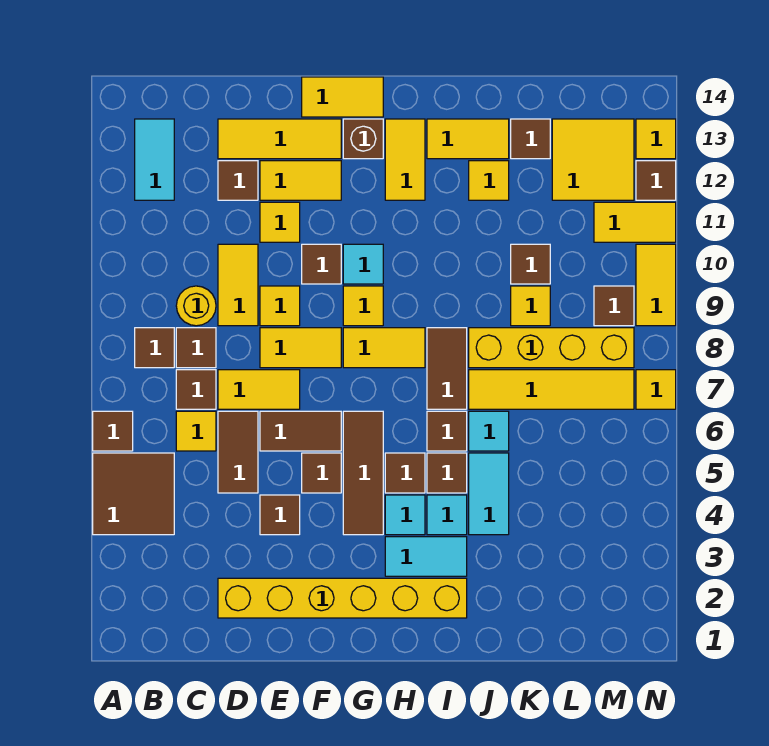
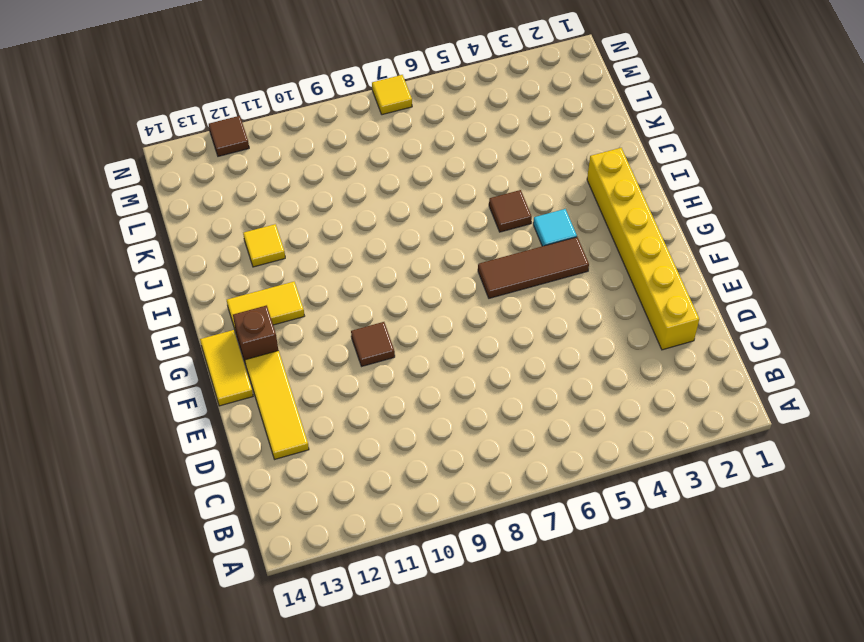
none -> brown 2x2 tile [93,453,174,535]
none -> brown 1x1 tile [93,411,133,451]
none -> brown 1x1 tile [135,328,174,368]
none -> cyan 1x2 tile [135,119,174,200]

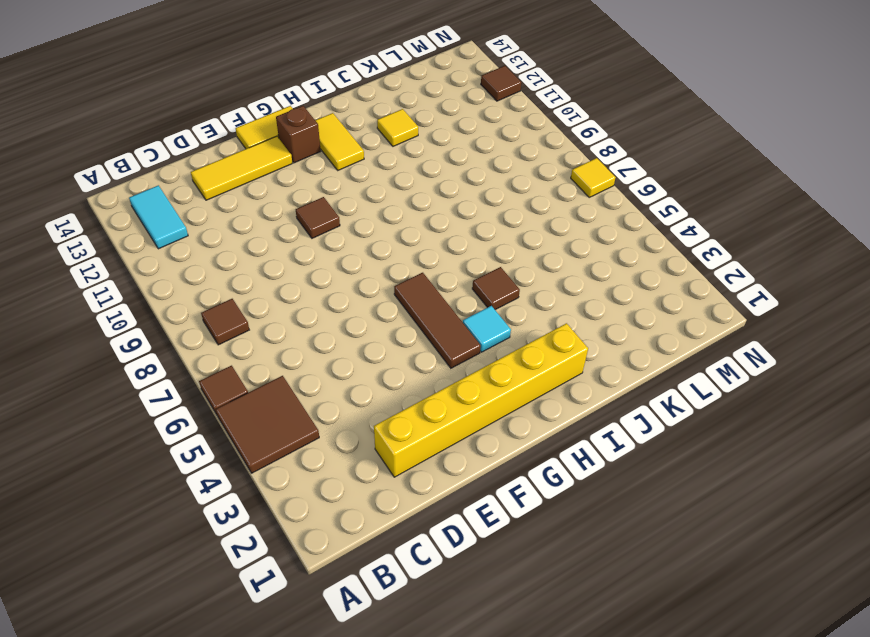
none -> yellow 1x1 tile [176,411,216,451]
none -> brown 1x1 tile [176,370,216,409]
none -> brown 1x1 tile [176,328,216,368]
none -> yellow 1x1 round brick [176,286,216,326]

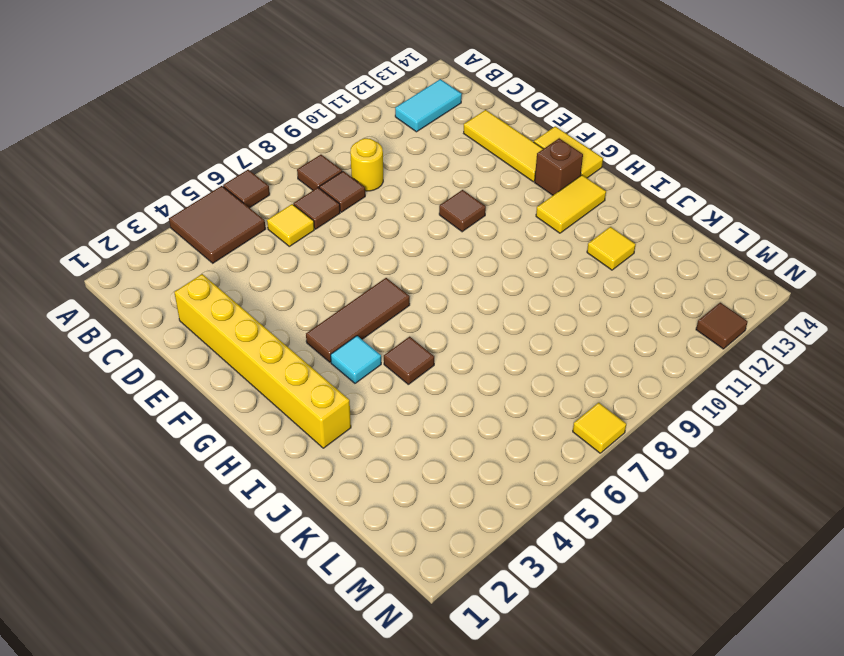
none -> brown 1x2 tile [218,411,258,493]
none -> yellow 1x2 tile [218,370,300,409]
none -> yellow 1x2 tile [218,244,258,326]
none -> brown 1x1 tile [218,161,258,200]

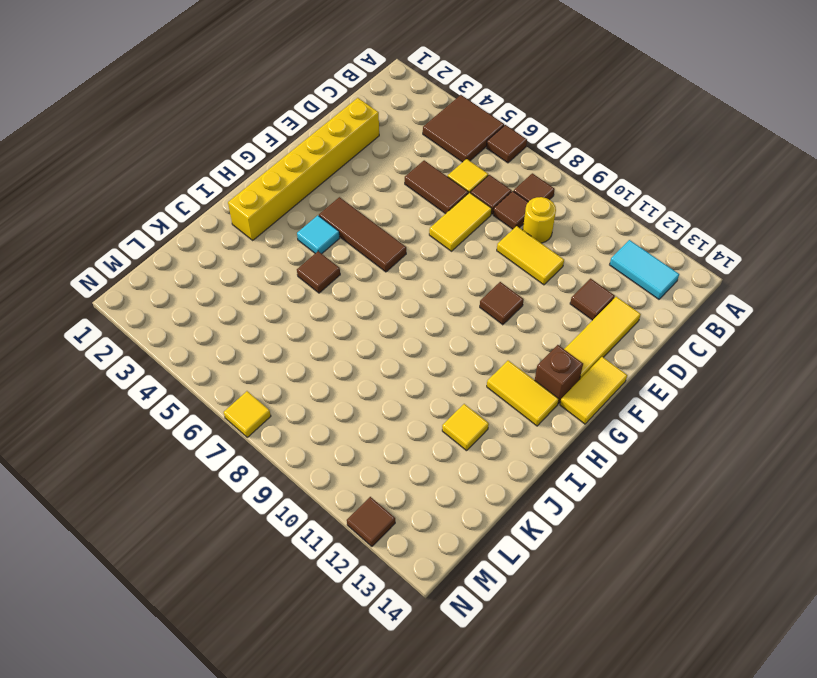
none -> brown 1x1 tile [260,495,300,535]
none -> brown 1x2 tile [260,411,341,451]
none -> yellow 1x2 tile [260,328,341,368]
none -> yellow 1x1 tile [260,286,300,326]

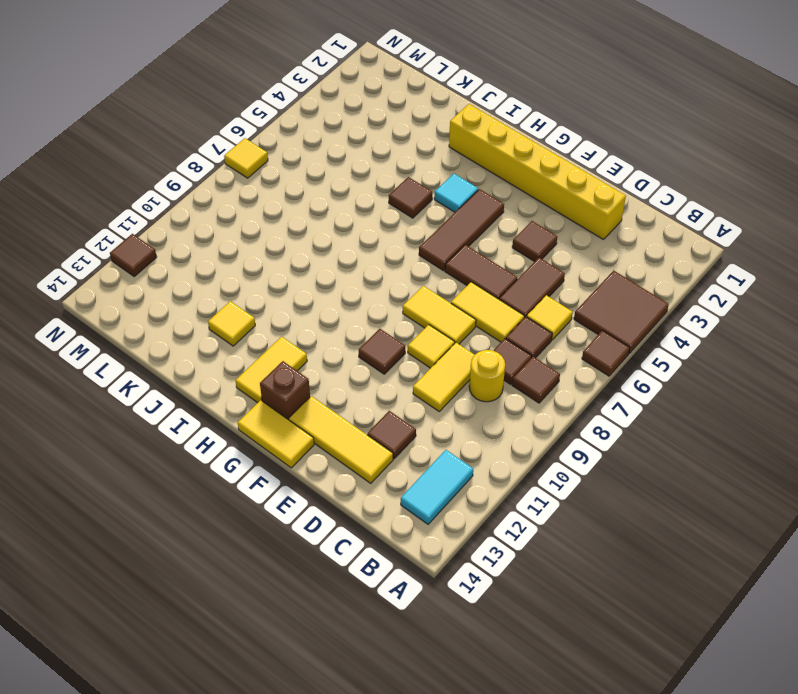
none -> yellow 1x1 tile [260,202,300,242]
none -> yellow 1x2 tile [260,161,341,200]
none -> brown 1x1 tile [302,453,341,493]
none -> yellow 1x2 tile [343,328,425,368]

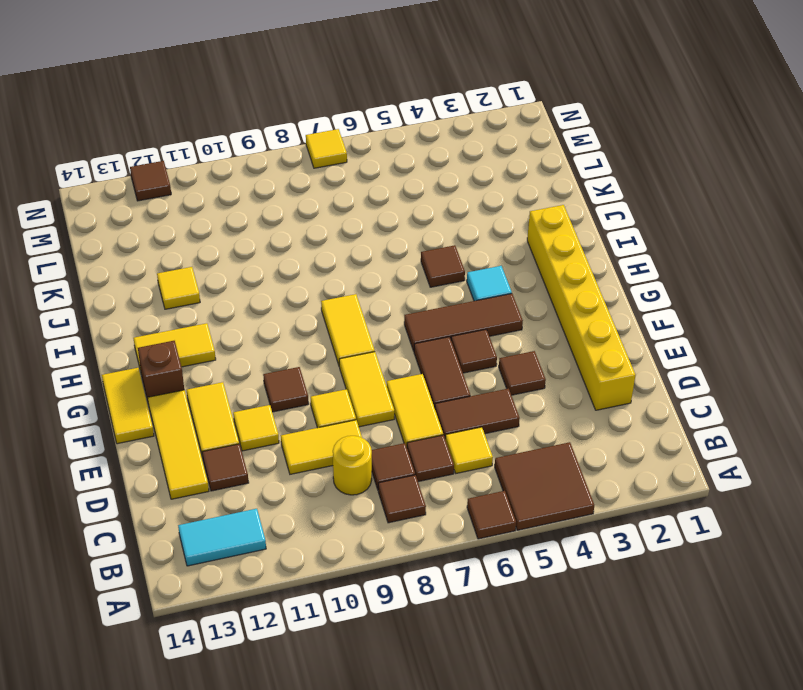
none -> yellow 1x1 tile [343,286,383,326]
none -> cyan 1x1 tile [343,244,383,284]
none -> cyan 1x2 tile [385,537,467,576]
none -> brown 1x1 tile [385,453,425,493]

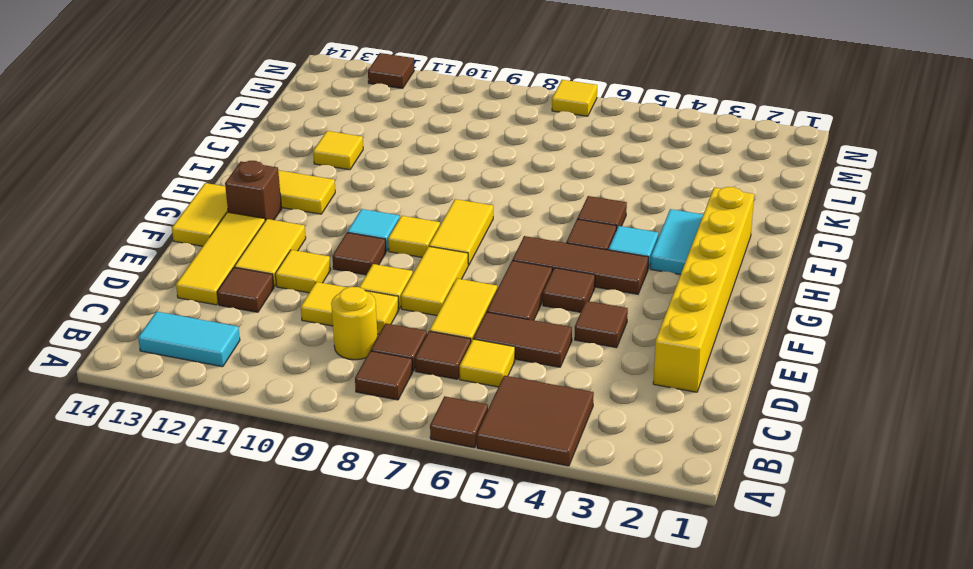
none -> cyan 1x1 tile [427,495,467,535]
none -> brown 1x1 tile [427,411,467,451]
none -> brown 1x2 tile [427,328,467,409]
none -> yellow 1x2 tile [427,119,509,159]

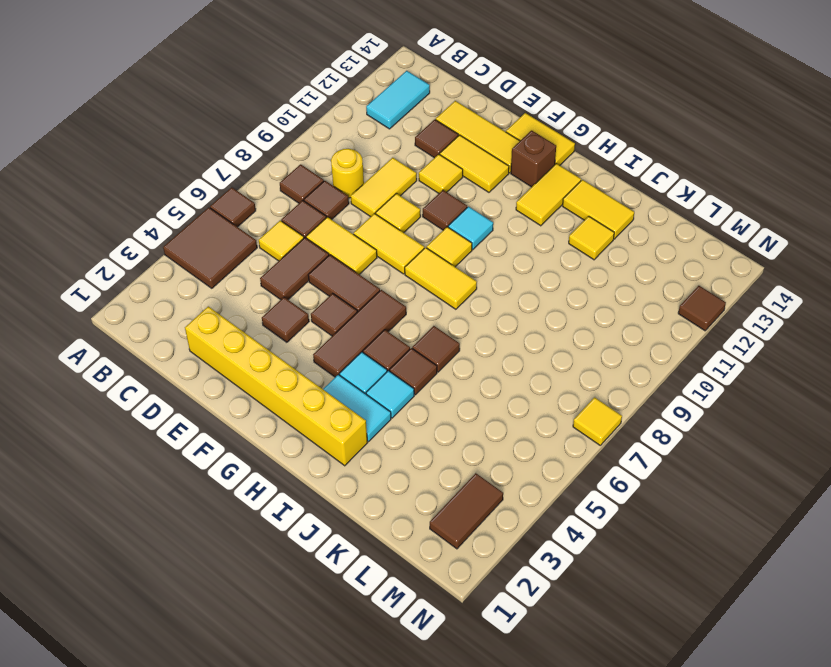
brown 1x2 tile [430,473,503,549] -> brown 1x2 tile moved to [427,328,467,409]
none -> cyan 1x2 tile [469,453,509,535]
none -> cyan 1x1 tile [469,411,509,451]
none -> yellow 1x4 tile [469,370,634,409]
none -> yellow 1x4 brick [469,328,634,368]

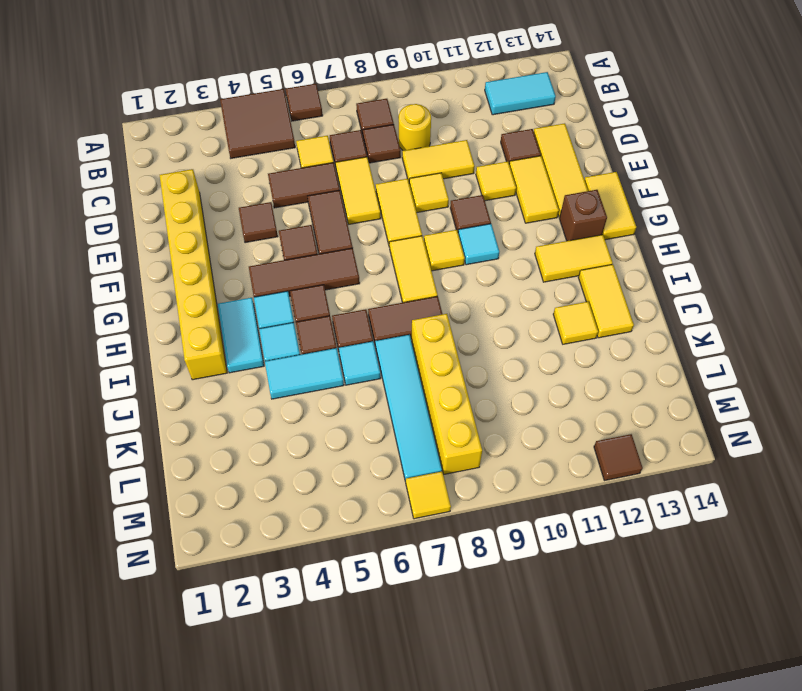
cyan 1x4 tile [375,335,442,482] -> yellow 1x4 tile [469,370,634,409]
none -> yellow 1x1 tile [511,286,550,326]
none -> brown 1x1 tile [511,244,550,284]
none -> brown 1x1 tile [511,119,550,159]
none -> yellow 2x2 tile [552,119,634,200]

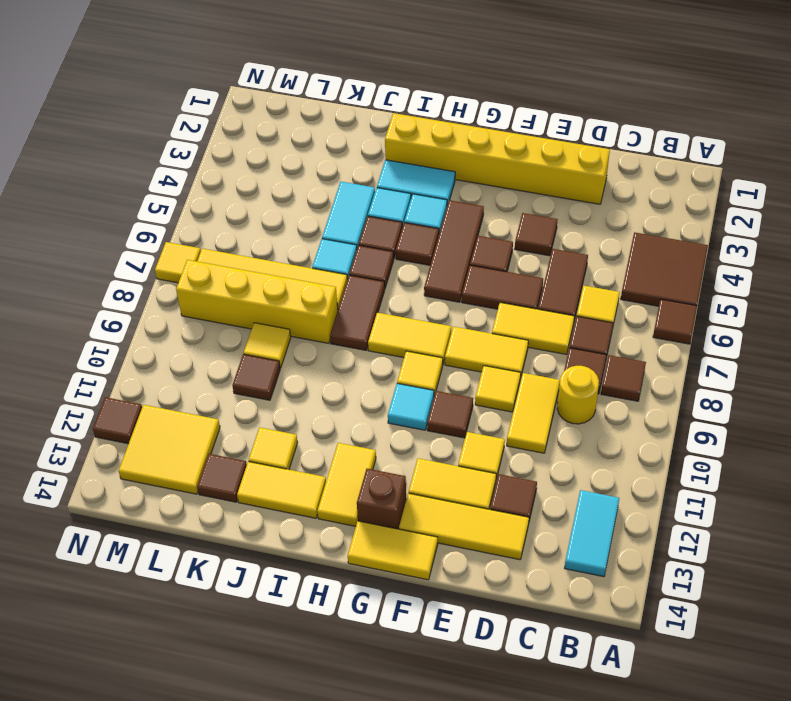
none -> brown 1x1 tile [594,286,634,326]
none -> yellow 1x2 tile [594,202,676,242]
none -> yellow 1x2 tile [636,244,676,326]
none -> yellow 1x1 tile [636,119,676,159]

